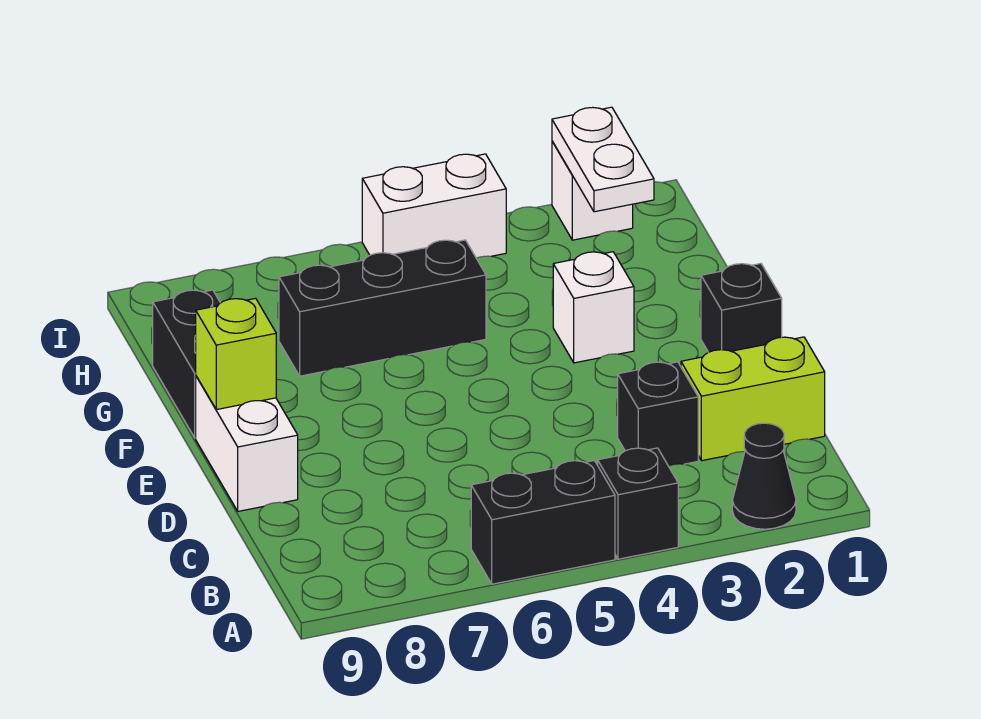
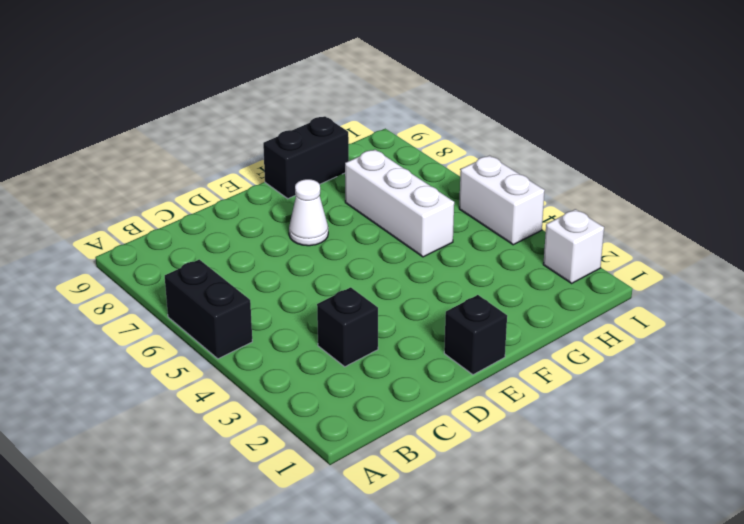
white 1x1 cone [289,179,328,246] -> none
white 1x3 brick [345,150,454,257] -> black 1x3 brick [279,240,486,376]
none -> black 1x1 cone [732,423,796,529]
none -> black 1x1 brick [598,448,678,559]
none -> lime 1x2 brick [681,337,825,461]

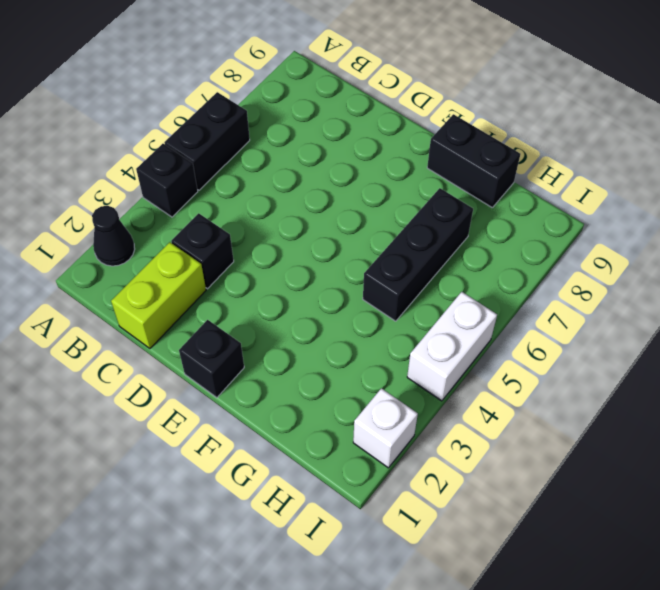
none -> white 1x2 brick [196,376,298,511]
none -> white 1x1 brick [553,252,634,363]
none -> lime 1x1 brick [196,298,276,410]

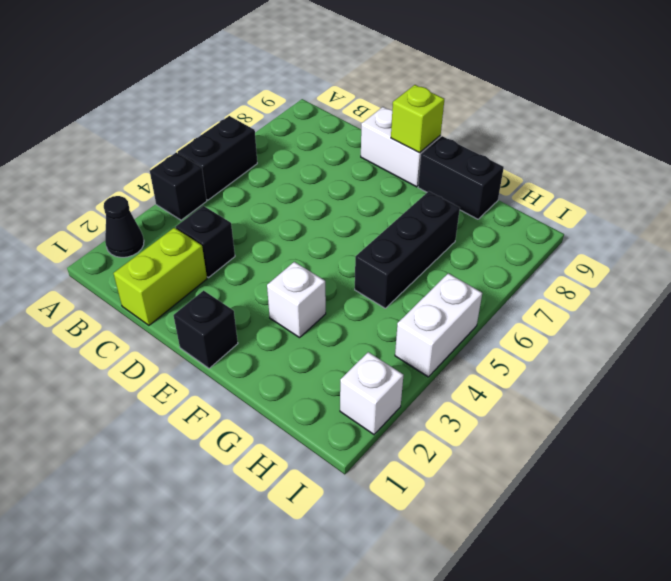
none -> white 1x2 plate [552,107,654,212]

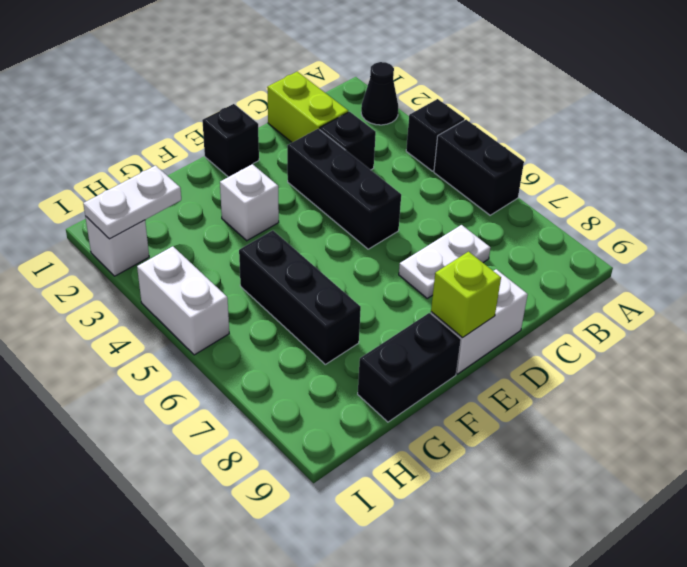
white 1x2 plate [399,225,490,298] -> none
black 1x3 brick [287,129,401,249] -> none

